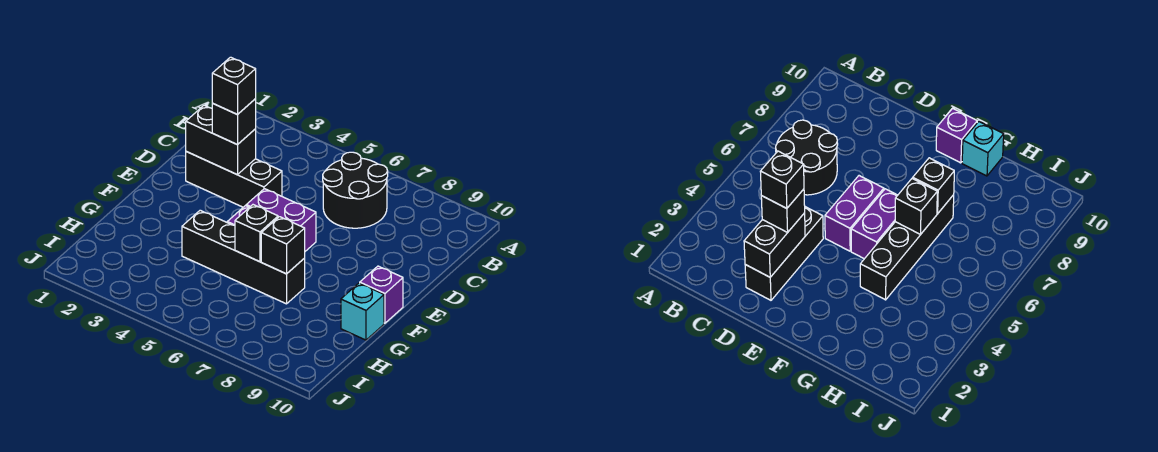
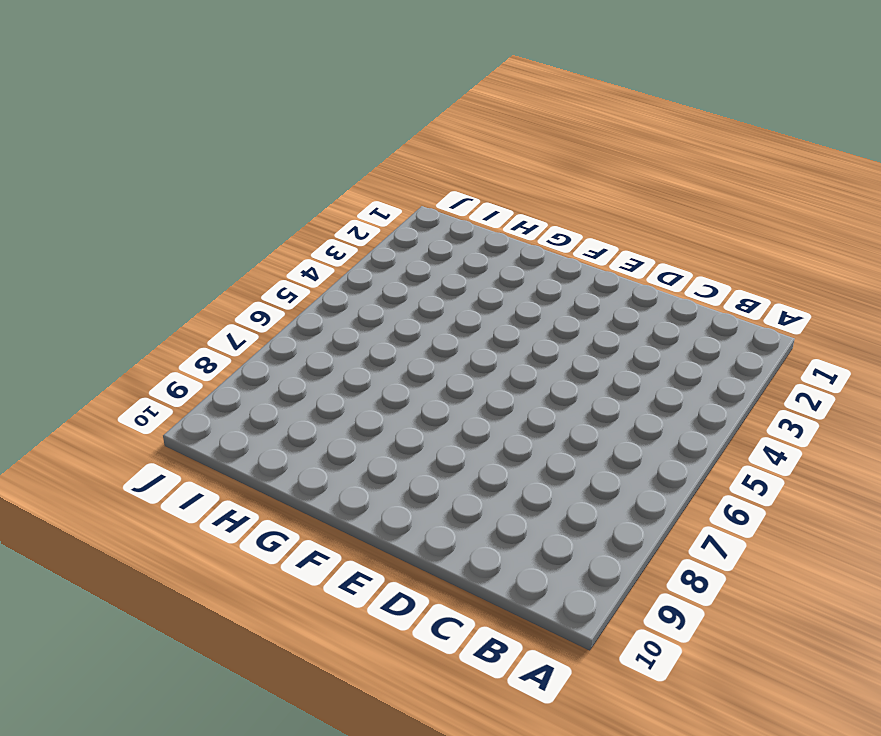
none -> black 2x2 round brick [323,152,388,228]
none -> black 1x3 brick [186,152,282,207]
none -> purple 1x2 brick [246,189,316,251]

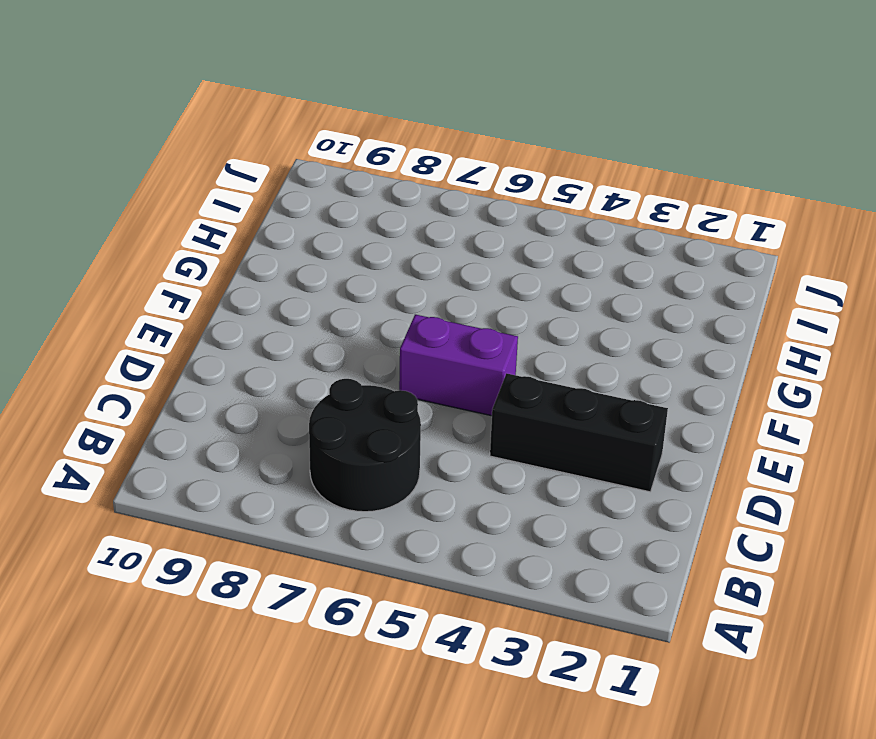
none -> purple 1x2 brick [851,189,898,259]
none -> purple 1x1 brick [360,266,403,323]
none -> black 1x4 brick [182,210,305,304]

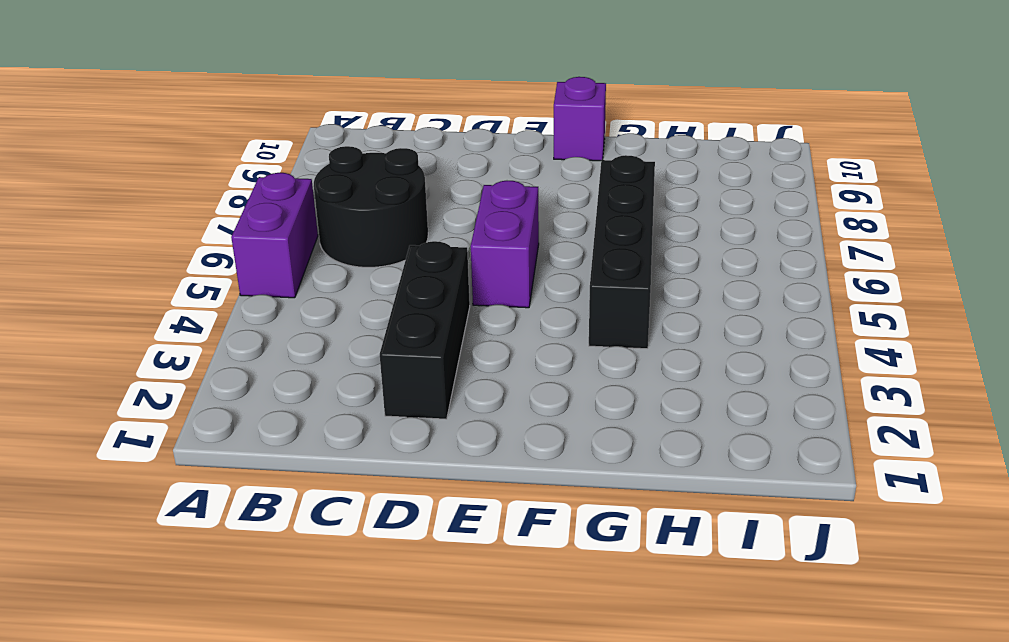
purple 1x2 brick [231,173,318,298] -> purple 1x2 brick moved to [851,189,898,259]
none -> cyan 1x1 brick [341,283,384,340]
none -> black 1x2 brick [186,105,256,175]
none -> black 1x1 brick [235,205,278,262]

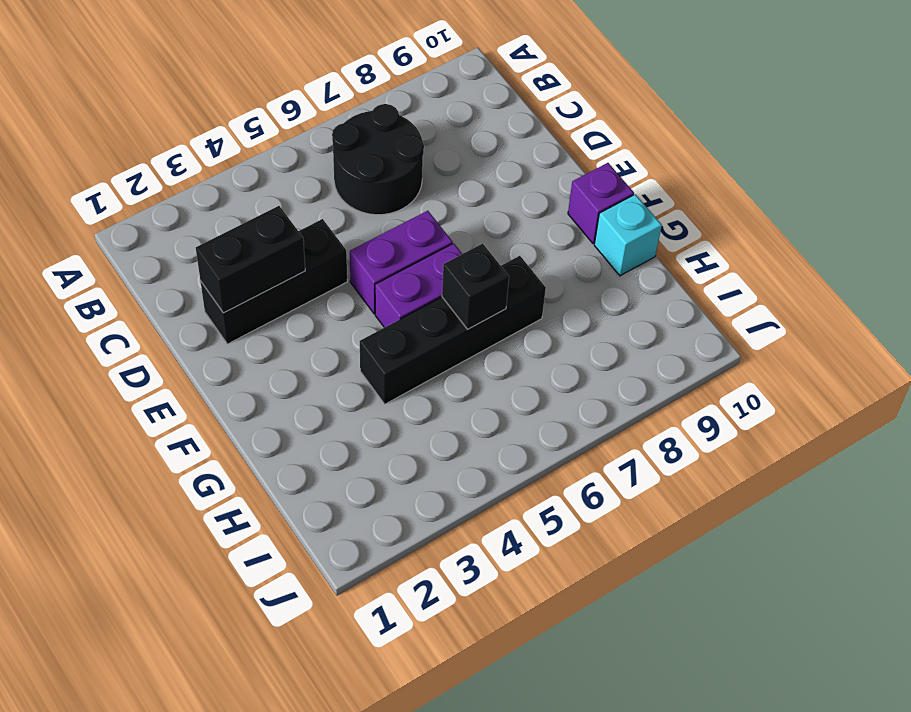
none -> black 1x1 brick [261,217,305,274]
none -> black 1x1 brick [212,99,256,145]
none -> black 1x1 brick [212,57,256,115]

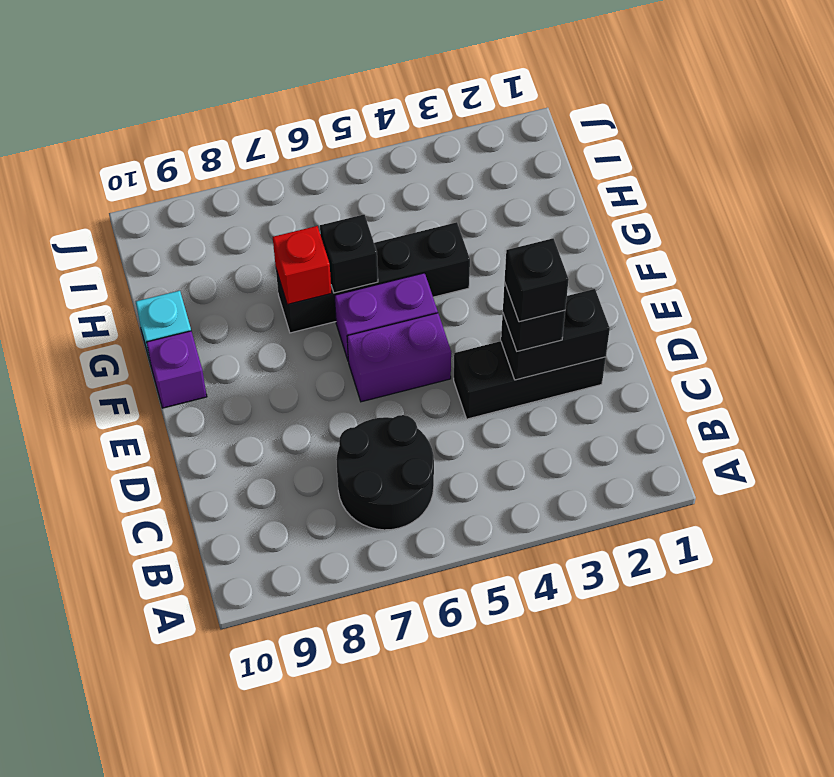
red 1x1 brick [273,226,332,305] -> black 1x1 brick [261,217,305,274]

